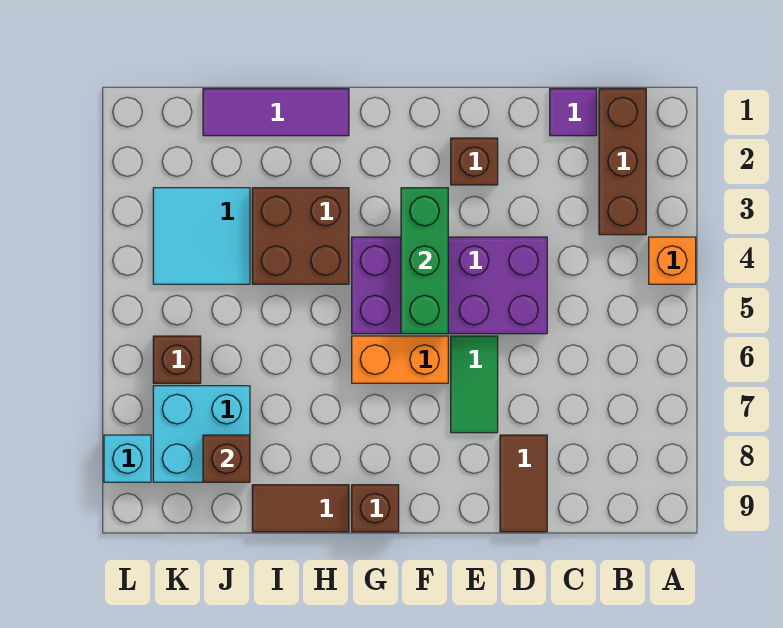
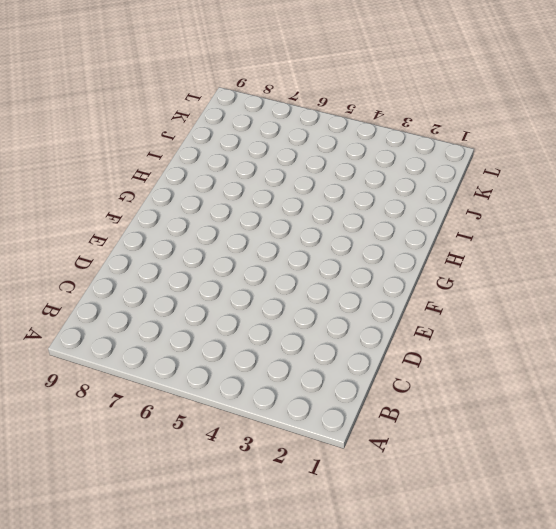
none -> orange 1x1 brick [649,237,696,284]
none -> brown 1x3 brick [599,89,646,235]
none -> purple 1x1 tile [550,89,597,136]

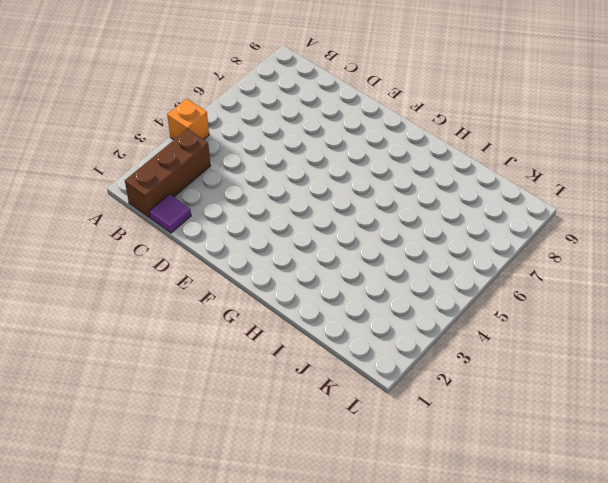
none -> purple 2x4 brick [352,237,547,334]
none -> brown 1x2 tile [500,435,547,532]
none -> brown 1x1 brick [451,138,498,185]

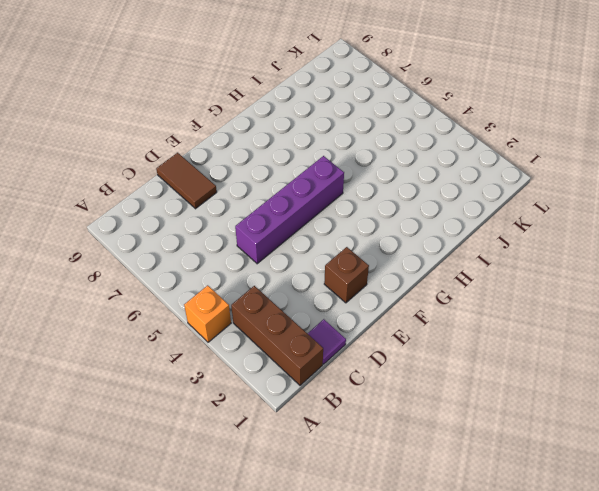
purple 1x4 brick [235,156,344,264] -> purple 2x4 brick [352,237,547,334]
none -> green 1x2 tile [451,336,498,433]
none -> orange 1x2 brick [352,336,448,383]
none -> brown 1x1 brick [352,485,399,532]

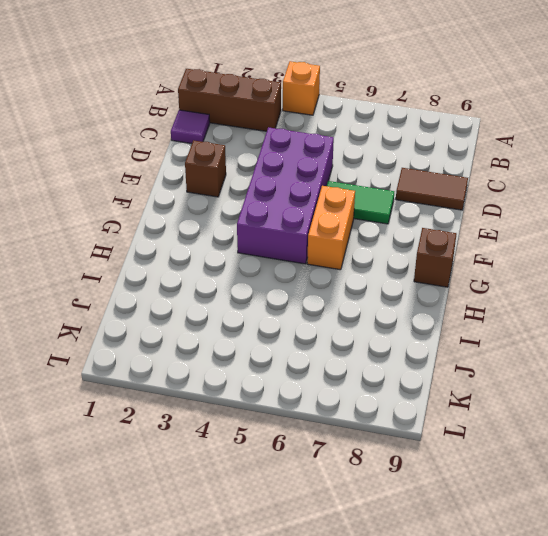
none -> purple 1x3 tile [203,89,349,136]
none -> brown 2x2 brick [252,188,349,284]
none -> brown 1x2 tile [252,485,349,532]

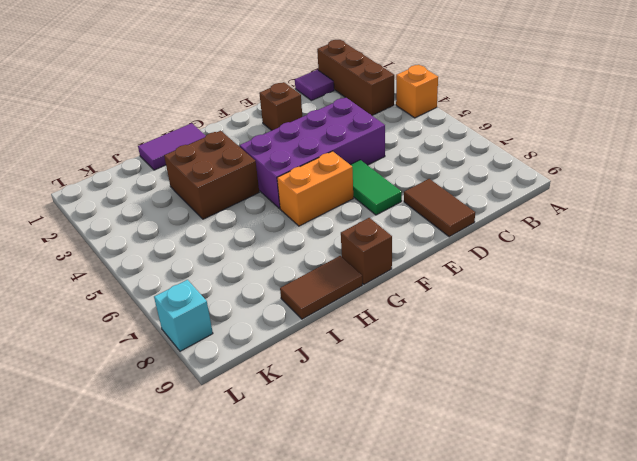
purple 1x2 tile [138,123,206,170] -> purple 1x3 tile [203,89,349,136]
none -> cyan 2x2 tile [153,188,250,284]
none -> cyan 2x2 brick [153,386,250,482]
none -> brown 1x1 brick [153,336,201,383]

